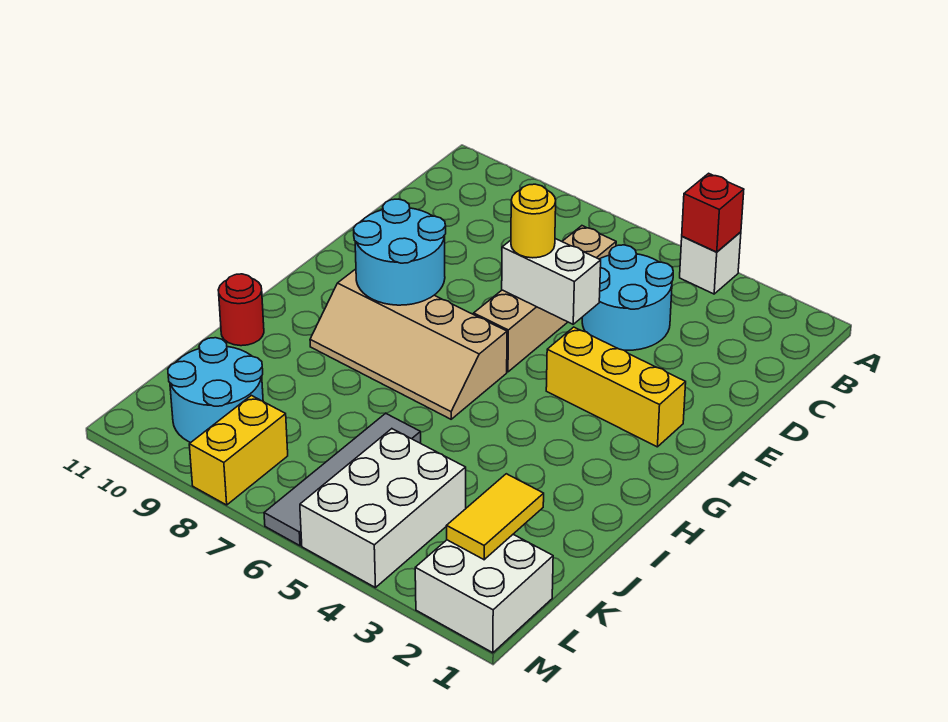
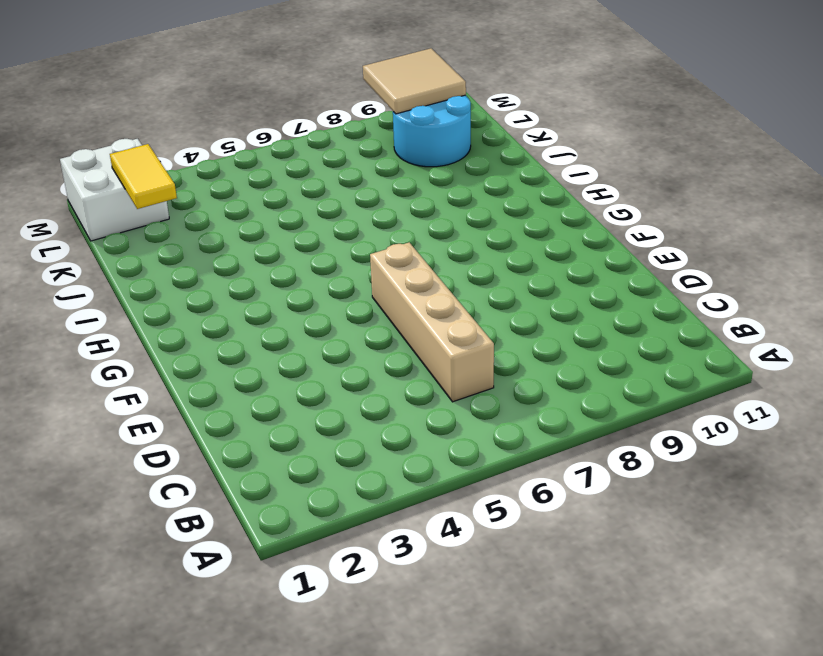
tan 2x2 tile [363,48,466,114] -> none
none -> white 1x1 brick [680,232,741,294]
none -> cyan 2x2 round brick [582,245,673,350]
none -> yellow 1x3 brick [546,327,686,447]

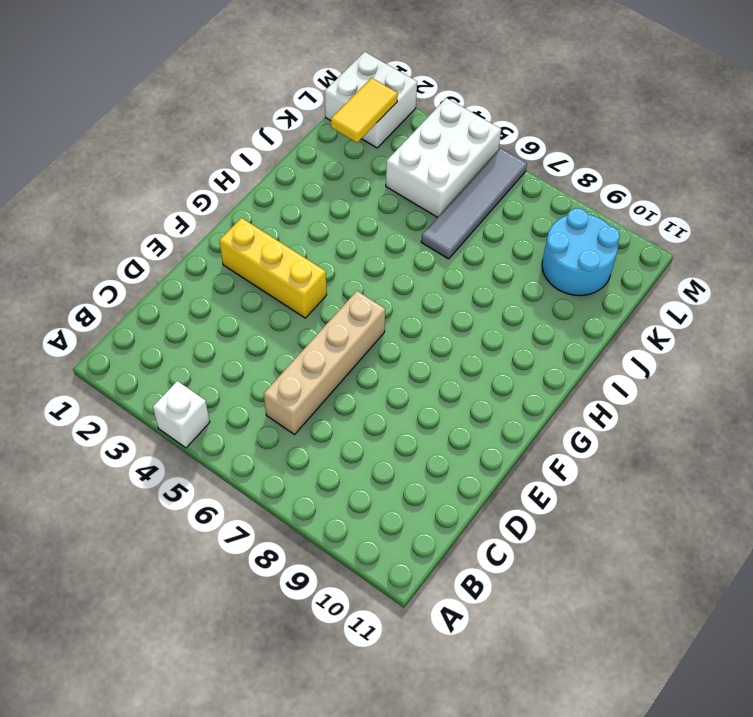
none -> cyan 2x2 round brick [582,245,673,350]
none -> tan 2x4 slope [310,269,507,419]
none -> red 1x1 round brick [218,274,264,346]

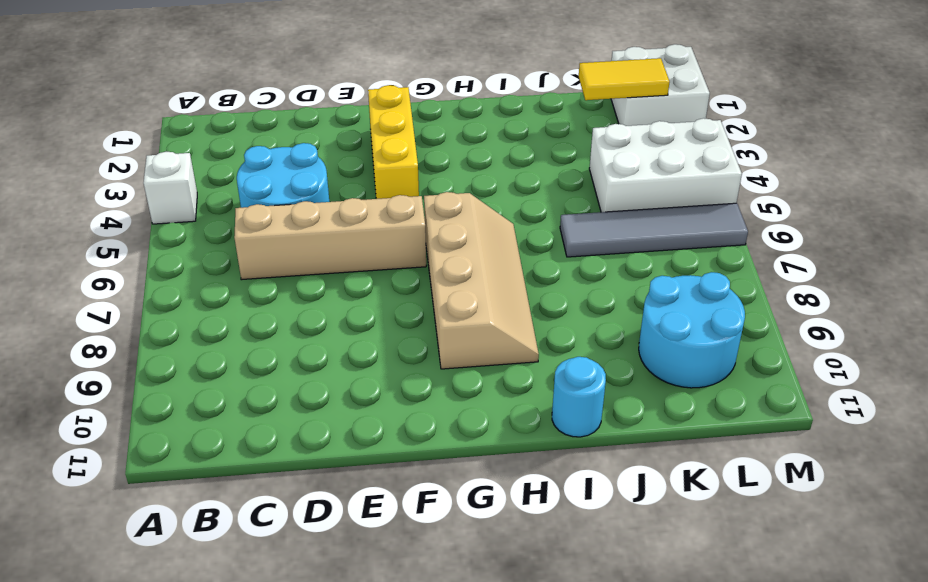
cyan 1x1 round brick [552,357,606,437] -> red 1x1 round brick [218,274,264,346]
none -> yellow 1x2 brick [189,395,288,505]
none -> red 1x1 brick [682,173,744,252]
none -> white 1x2 brick [502,239,601,324]

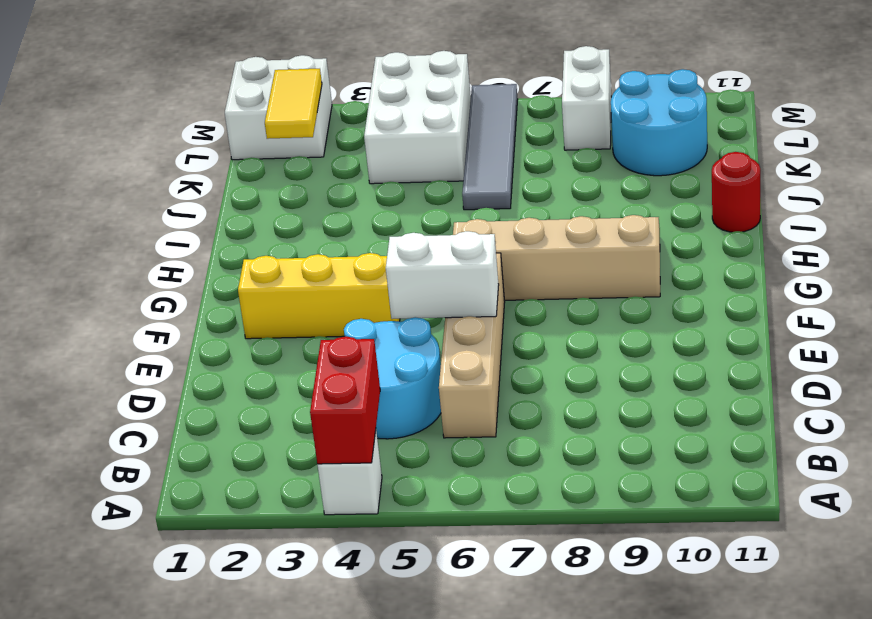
red 1x2 brick [310,336,380,464] -> red 1x1 brick [682,173,744,252]
white 1x2 brick [562,46,611,150] -> yellow 1x2 brick [189,395,288,505]
none -> cyan 2x2 round brick [354,199,446,305]
none -> yellow 1x1 round brick [511,184,556,258]

